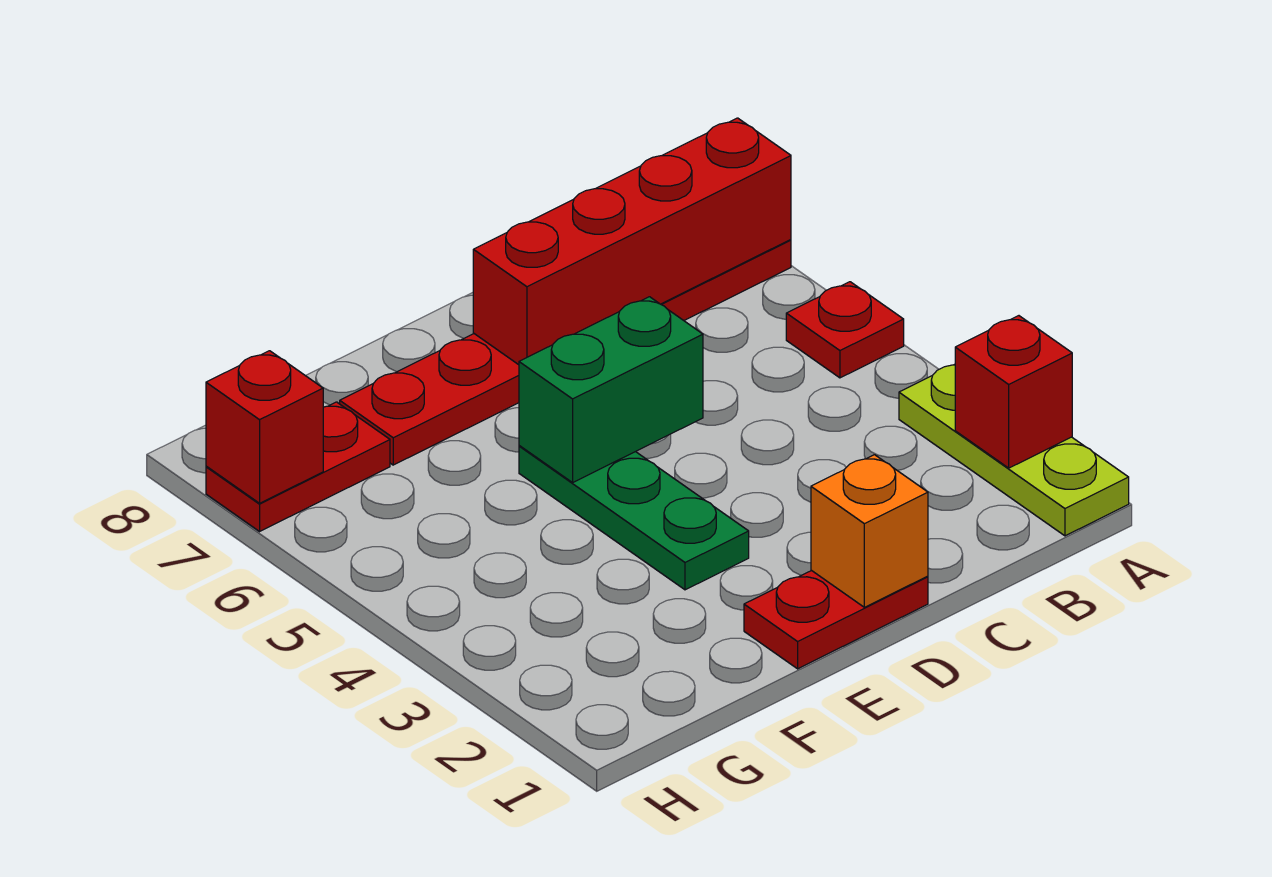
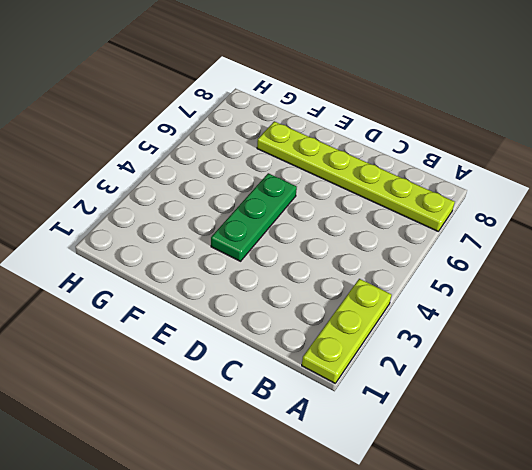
lime 1x6 plate [257,121,455,231] -> red 1x6 plate [340,240,791,465]
none -> red 1x1 plate [786,282,904,378]
none -> red 1x2 plate [744,571,928,669]

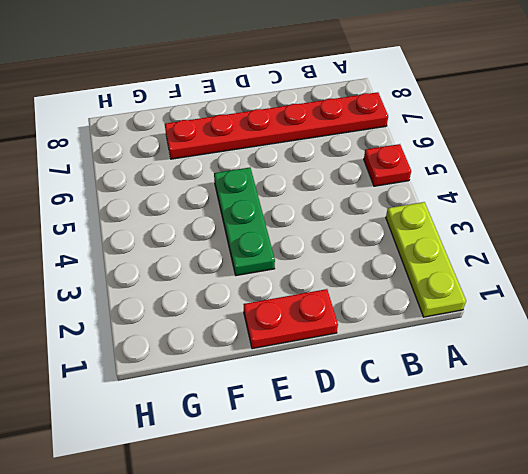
none -> red 1x2 plate [206,402,390,531]
none -> red 1x1 brick [955,316,1072,468]

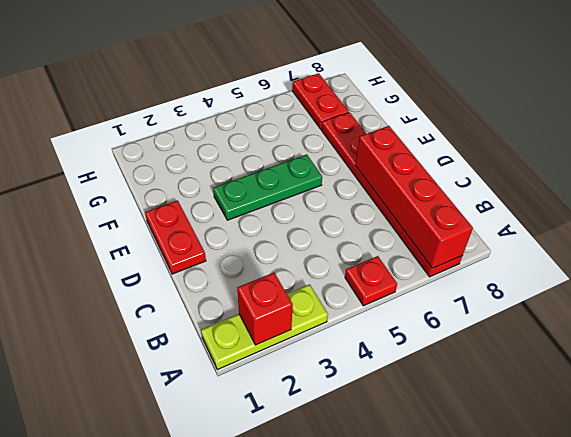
none -> orange 1x1 brick [811,455,928,607]
none -> green 1x2 brick [519,297,703,483]

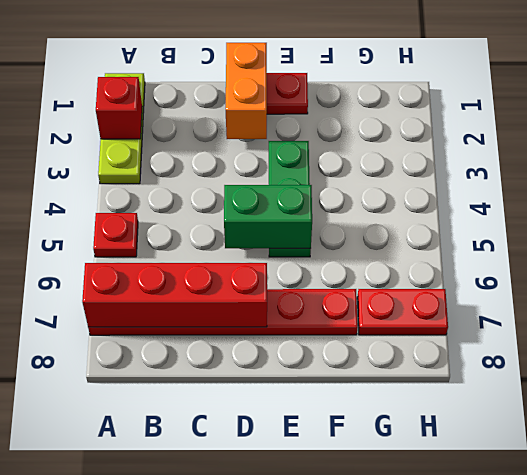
orange 1x2 brick [226,43,267,139] -> orange 1x1 brick [811,455,928,607]
none -> red 1x1 brick [206,351,323,503]

